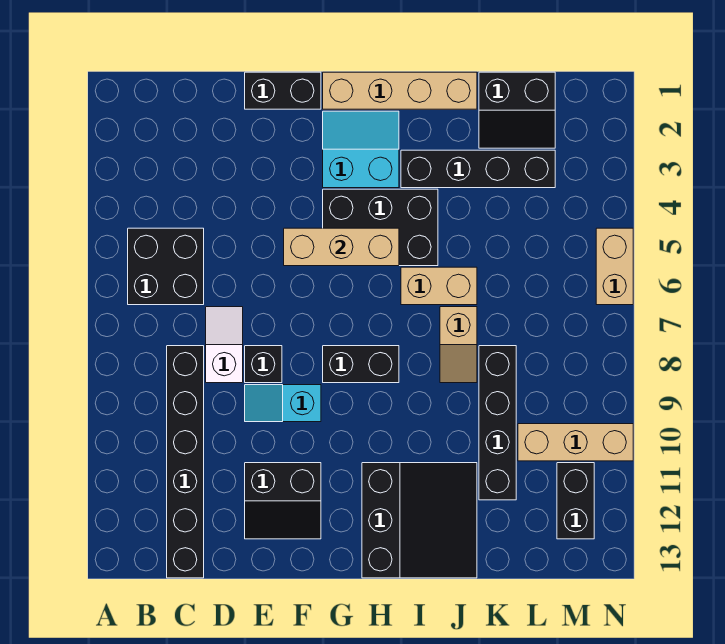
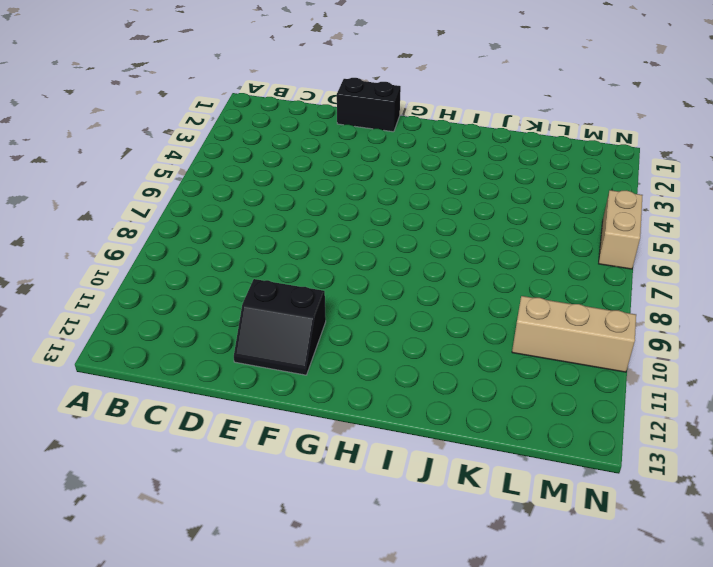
none -> black 2x2 brick [128,228,204,305]
none -> black 1x6 brick [167,346,204,578]
none -> white 1x2 slope [206,307,243,383]

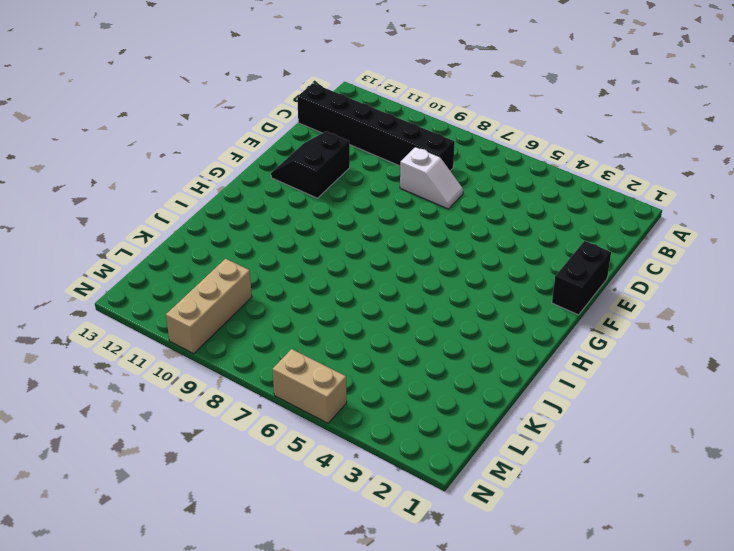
none -> black 2x2 brick [128,228,204,305]
none -> black 1x1 brick [245,346,282,383]
none -> cyan 1x2 slope [245,385,321,422]

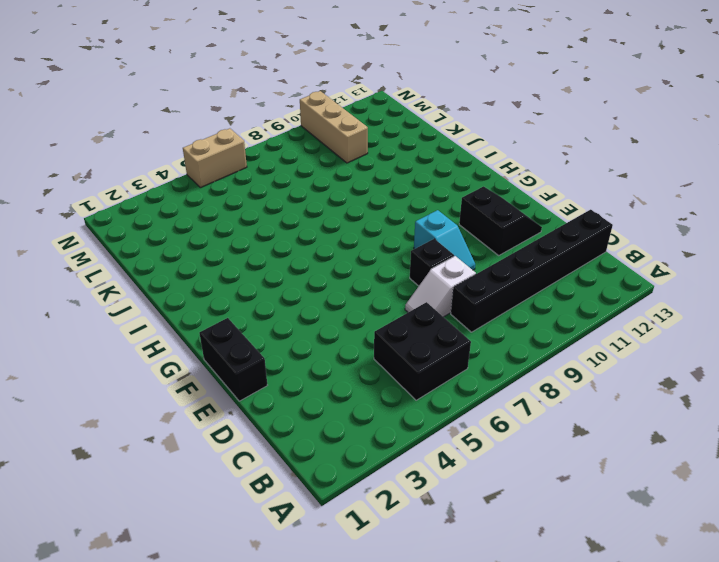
none -> tan 1x4 brick [323,72,477,109]
none -> cyan 2x2 slope [323,111,399,188]
none -> black 2x3 brick [323,189,438,266]

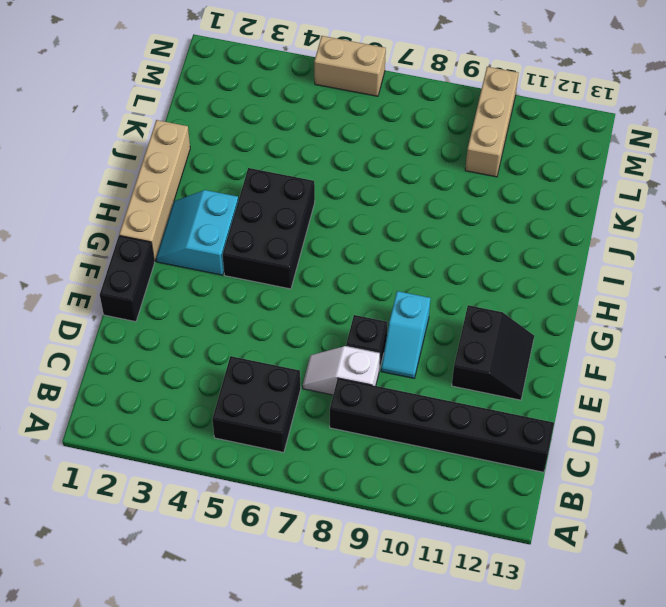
none -> black 1x2 brick [323,346,399,383]
none -> black 3x3 slope [362,463,477,578]
none -> black 1x4 brick [401,150,555,188]

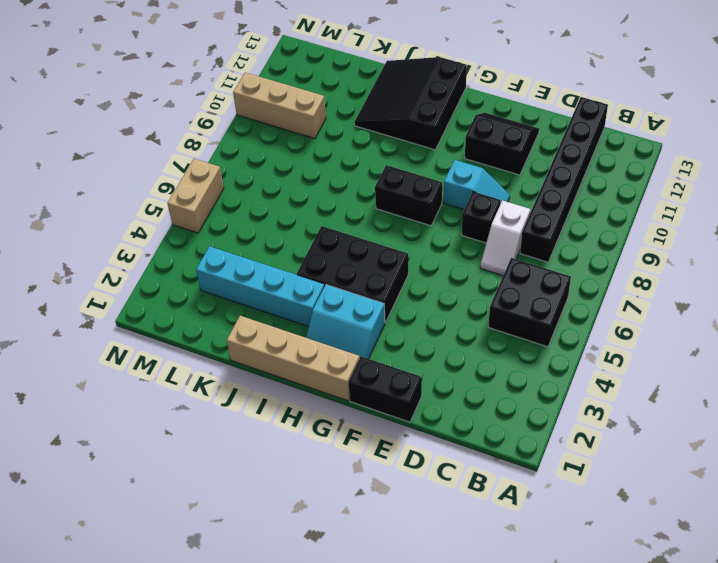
cyan 1x4 brick [196,246,324,327] -> black 1x4 brick [401,150,555,188]
none -> tan 1x2 brick [401,267,477,305]
none -> tan 1x2 slope [440,307,477,383]
none -> black 2x2 slope [479,72,555,148]

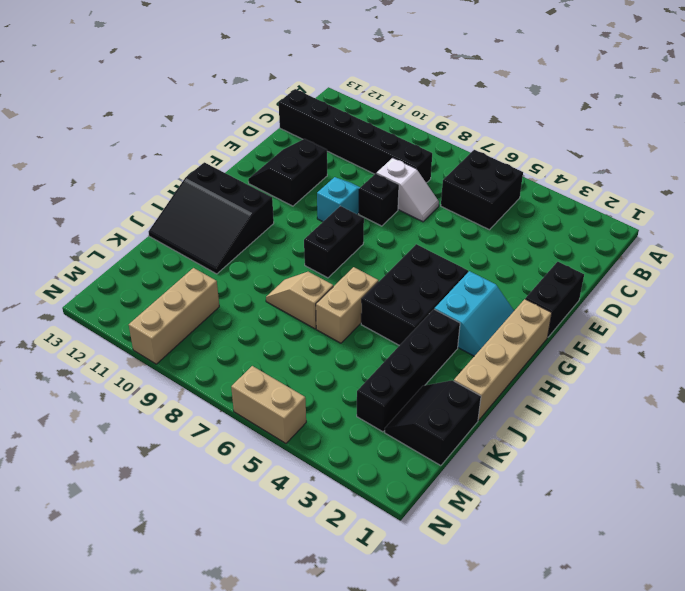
none -> black 1x4 brick [479,346,516,500]
none -> black 1x2 brick [557,463,594,539]
none -> tan 1x3 brick [284,228,399,266]

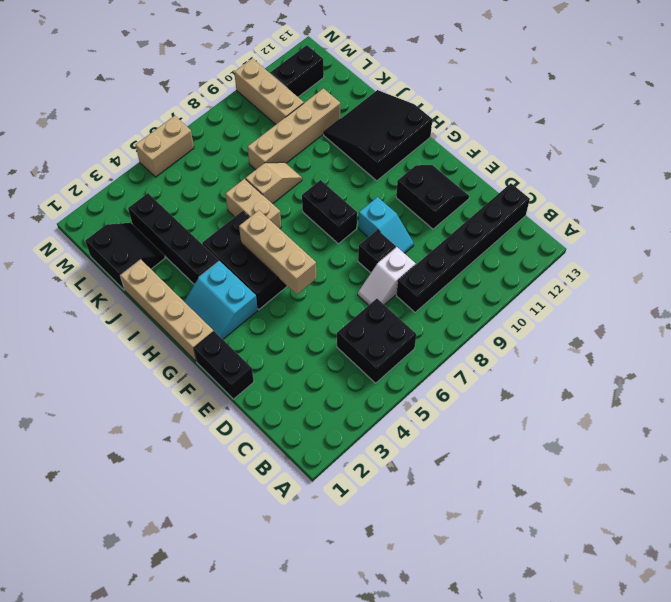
tan 1x4 brick [248,88,340,170] -> black 1x4 brick [479,346,516,500]

